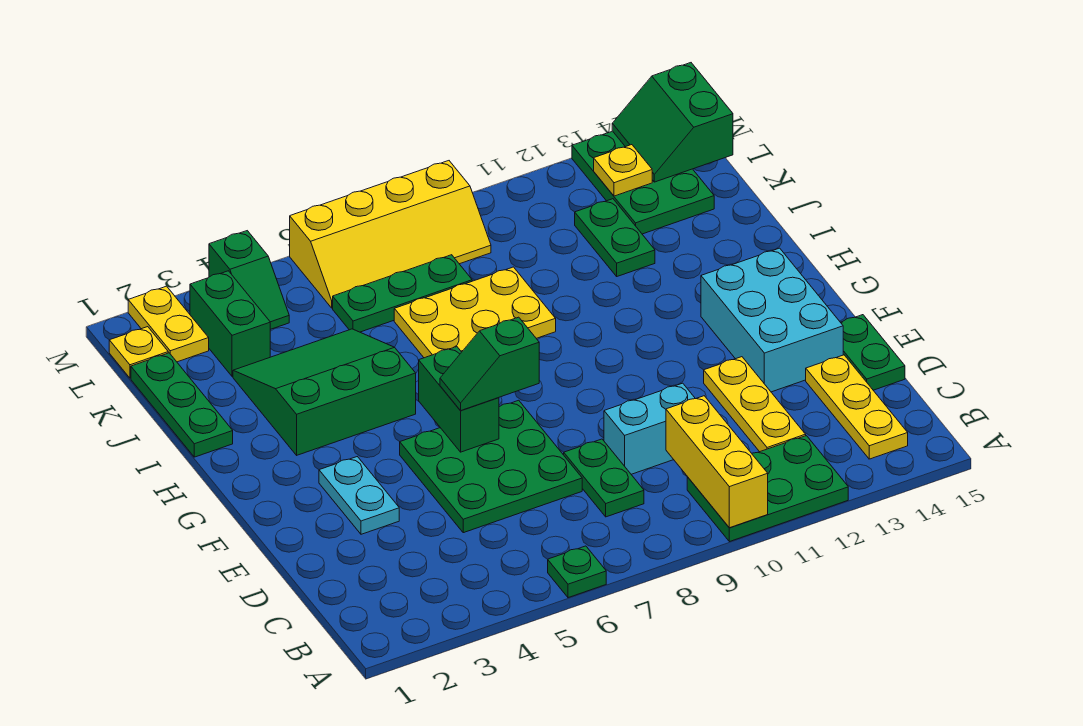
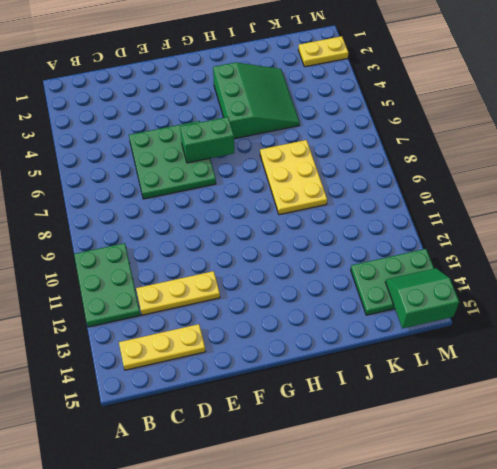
none -> green 1x1 plate [548,546,606,598]
none -> green 1x2 plate [564,439,644,517]
none -> cyan 1x2 brick [604,383,695,474]

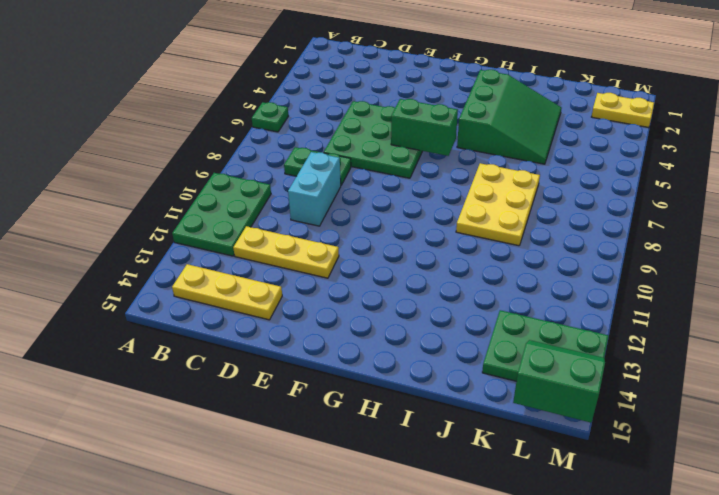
none -> green 1x2 plate [841,315,905,390]
none -> cyan 1x2 plate [319,457,399,534]
none -> cyan 2x3 brick [701,248,843,392]

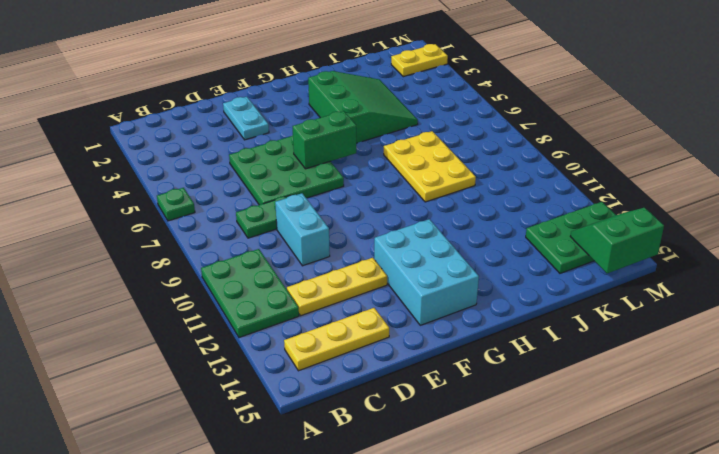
cyan 1x2 plate [223,97,269,140] -> cyan 1x2 plate turned to [319,457,399,534]
cyan 2x3 brick [374,219,479,325] -> cyan 2x3 brick turned to [701,248,843,392]
none -> green 1x2 plate [841,315,905,390]
none -> green 1x3 plate [131,353,233,457]
none -> green 1x2 plate [575,199,655,276]

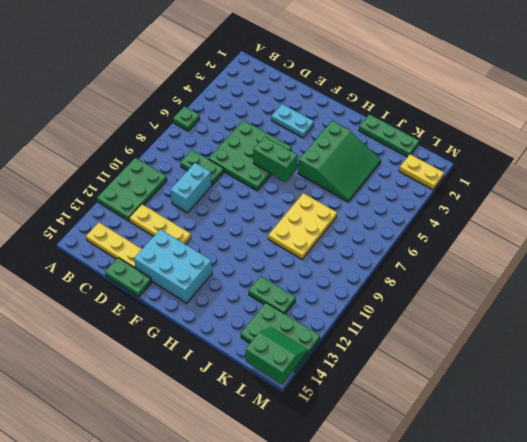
none -> green 1x2 brick [190,271,270,376]
none -> green 1x3 plate [333,255,472,332]
none -> yellow 1x1 plate [109,327,168,378]

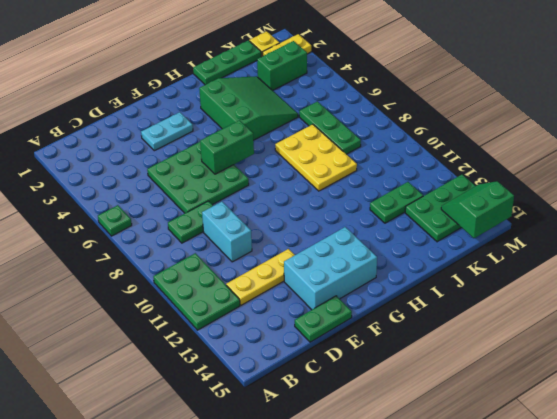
none -> yellow 1x3 plate [806,355,908,459]
none -> green 1x2 slope [209,231,289,330]
none -> yellow 2x4 slope [290,161,491,308]

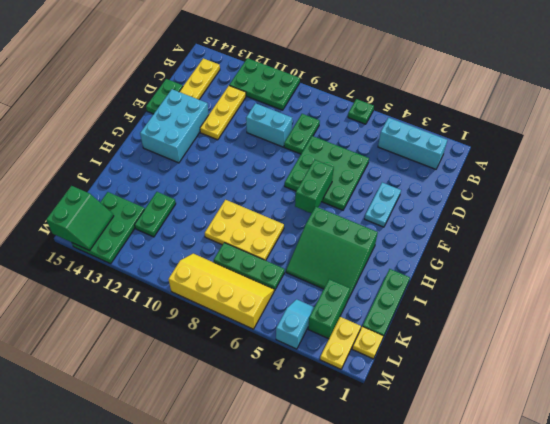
cyan 1x3 brick [378,118,447,169] -> none
cyan 1x2 slope [276,299,314,349] -> green 1x2 slope [209,231,289,330]
none -> yellow 1x3 brick [666,396,768,528]
none -> yellow 1x1 plate [594,145,652,196]
none -> green 1x2 slope [440,317,539,411]

